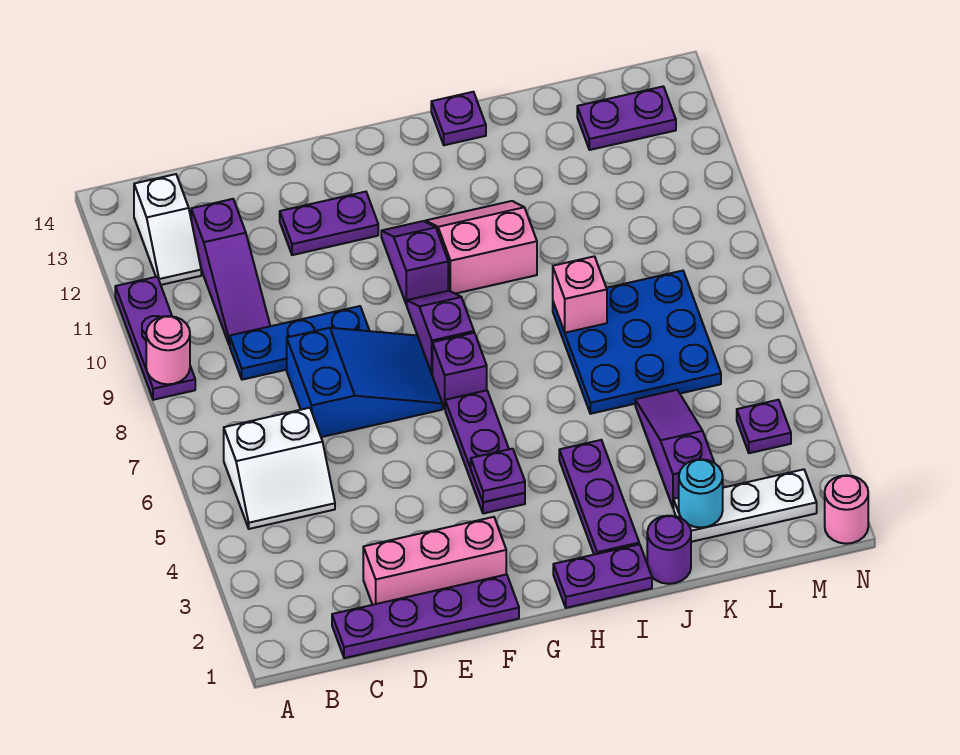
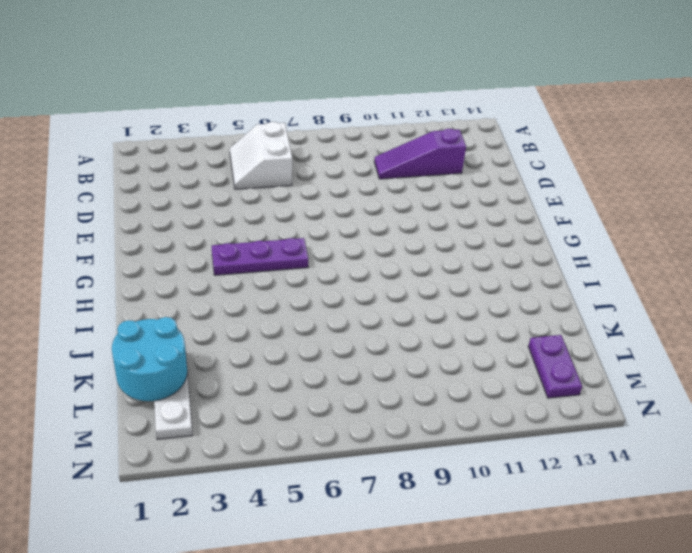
cyan 2x2 round brick [112,317,187,401] -> cyan 1x1 round brick [679,459,723,528]
none -> purple 1x3 plate [115,277,195,400]
none -> white 1x2 slope [134,174,201,285]
none -> purple 1x4 plate [332,574,519,658]

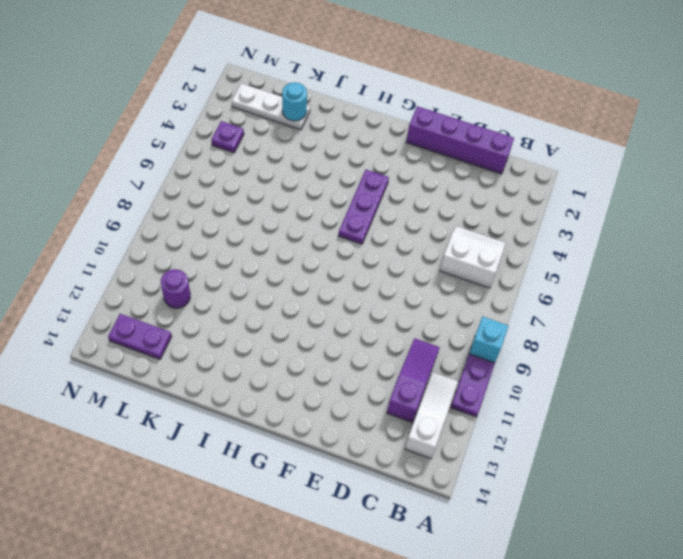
cyan 1x1 brick [469,317,508,363] -> pink 1x1 round brick [146,316,190,384]
white 1x3 slope [405,372,458,459] -> white 1x2 slope [134,174,201,285]
purple 1x4 brick [406,106,514,174] -> purple 1x4 plate [332,574,519,658]
purple 1x1 round brick [161,269,190,308] -> purple 1x1 round brick moved to [647,516,691,584]
none -> blue 1x3 plate [230,306,369,380]
none -> pink 1x3 brick [363,517,506,605]
none -> blue 2x3 slope [287,328,442,437]

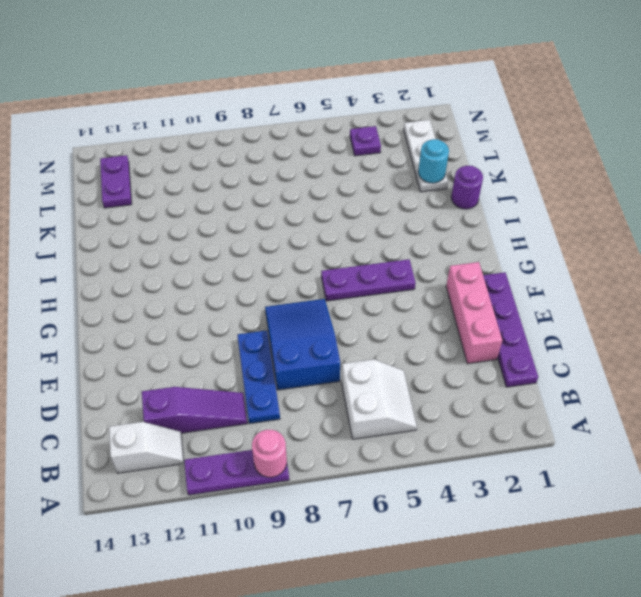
none -> purple 1x2 plate [280,192,378,255]
none -> purple 1x1 brick [432,333,487,409]
none -> purple 1x2 slope [406,291,474,373]

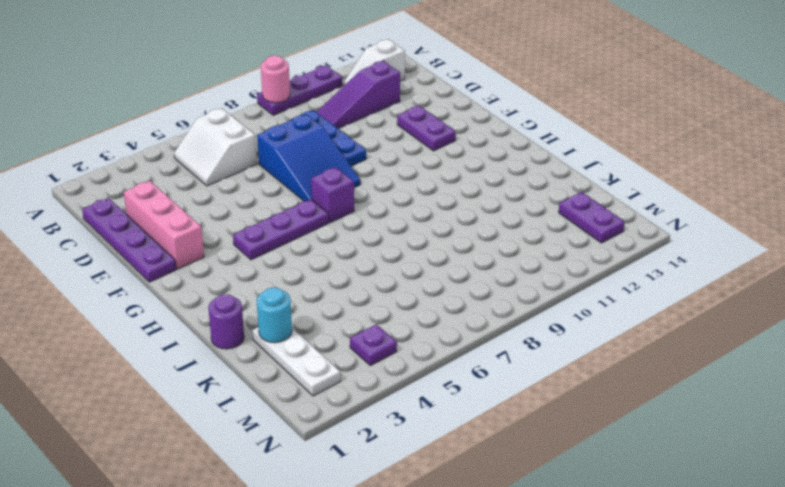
none -> purple 1x2 slope [406,291,474,373]
none -> purple 1x2 slope [381,221,448,304]
none -> purple 1x2 plate [553,544,652,608]

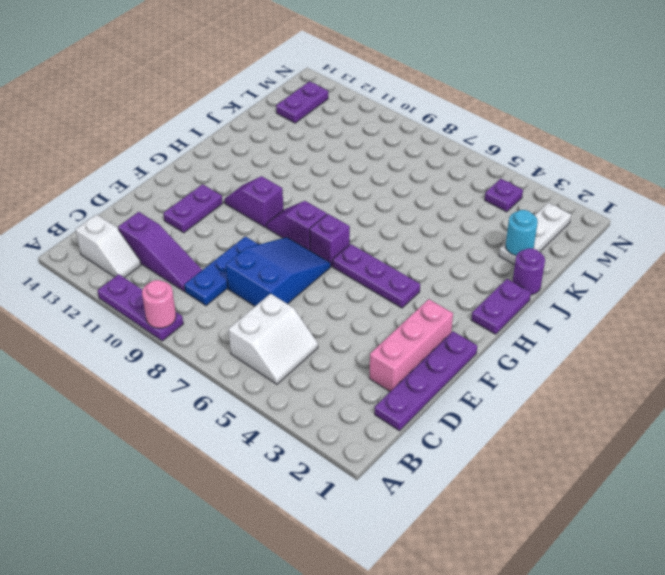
none -> pink 2x2 slope [426,201,537,294]
none -> purple 1x3 plate [559,440,639,555]
none -> purple 1x1 plate [431,92,486,145]

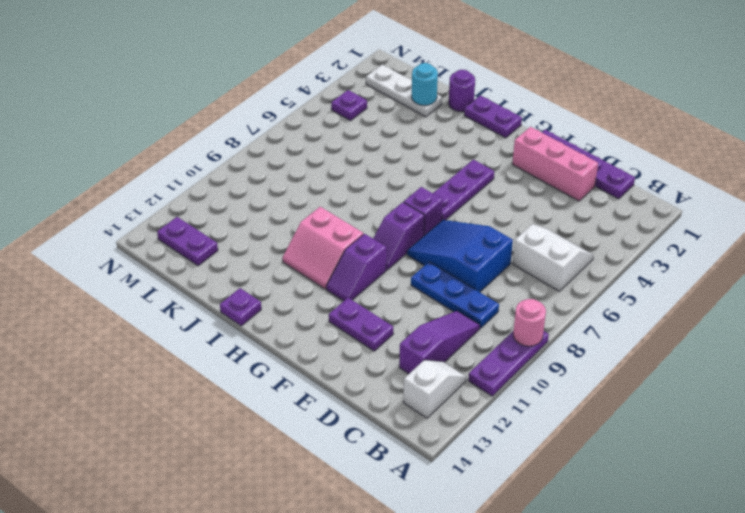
none -> purple 1x3 plate [559,440,639,555]
none -> blue 3x3 plate [553,271,721,414]
none -> purple 1x3 slope [635,390,714,508]

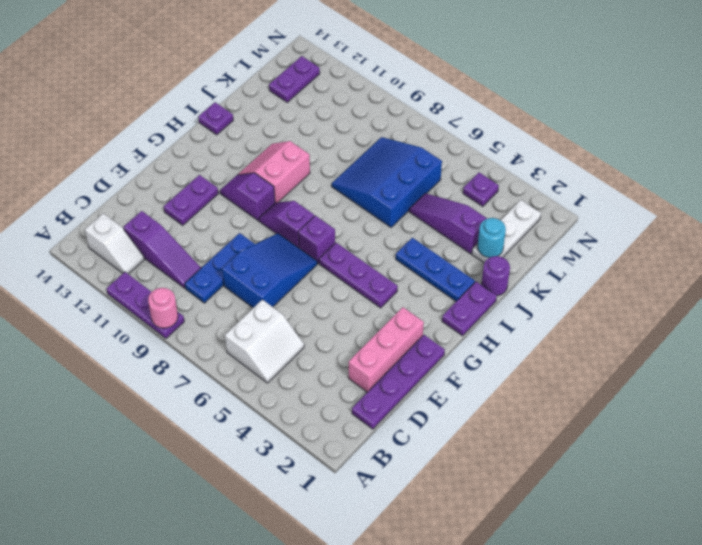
blue 1x3 plate [396,238,475,301] -> purple 1x3 plate [559,440,639,555]
blue 3x3 slope [332,137,442,227] -> blue 3x3 plate [553,271,721,414]
none -> pink 1x1 round brick [825,475,868,544]
none -> purple 1x1 plate [471,449,525,502]
none -> pink 1x1 brick [553,256,607,333]

